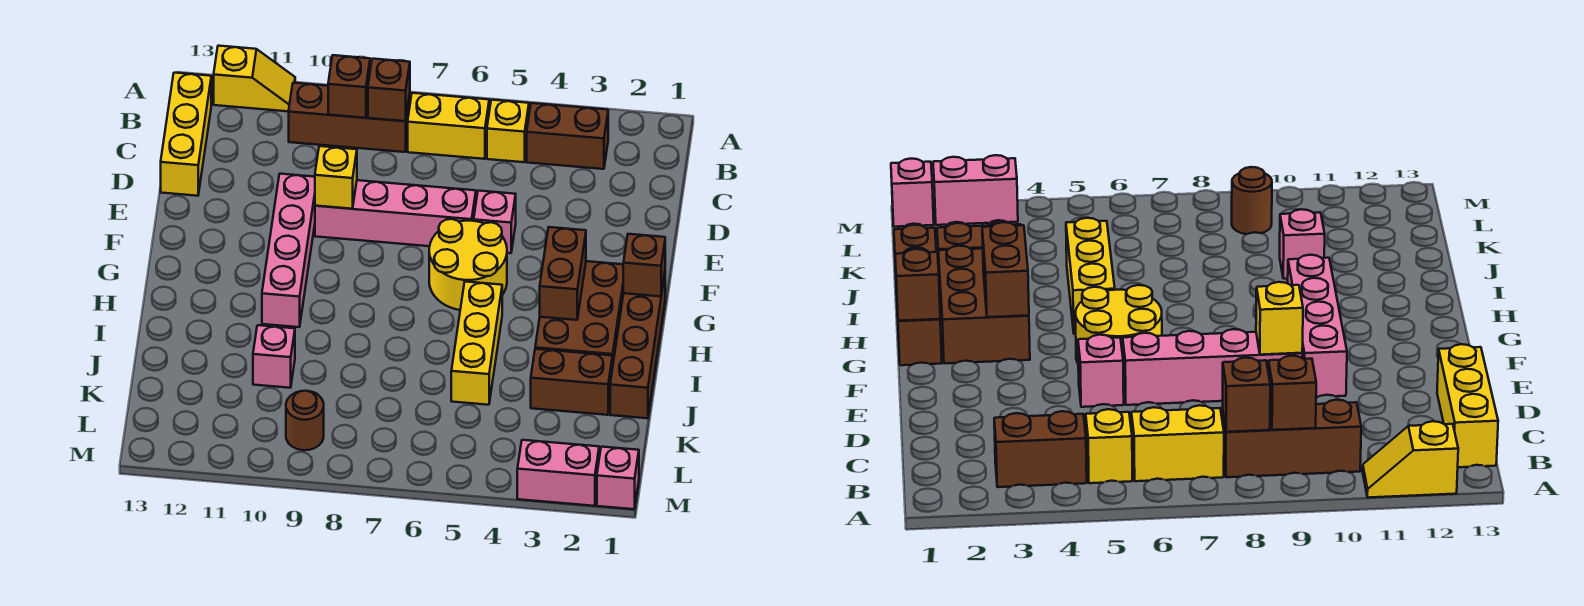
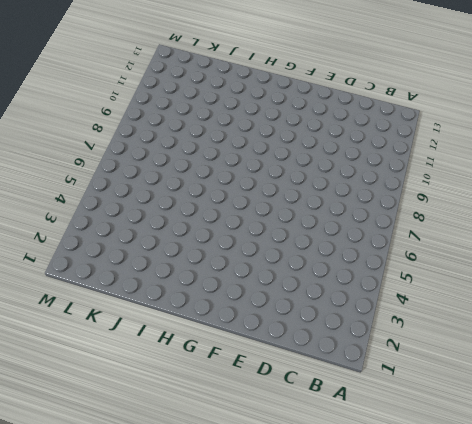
none -> yellow 1x2 slope [214,46,295,111]
none -> brown 1x2 brick [527,103,608,169]
none -> yellow 1x1 brick [487,100,529,162]

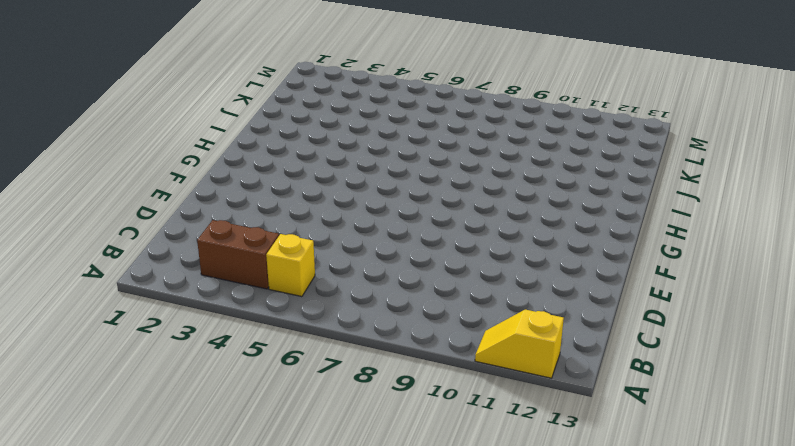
none -> yellow 1x2 brick [408,93,489,159]
none -> brown 1x3 brick [289,83,410,152]
none -> yellow 1x3 brick [161,73,211,196]

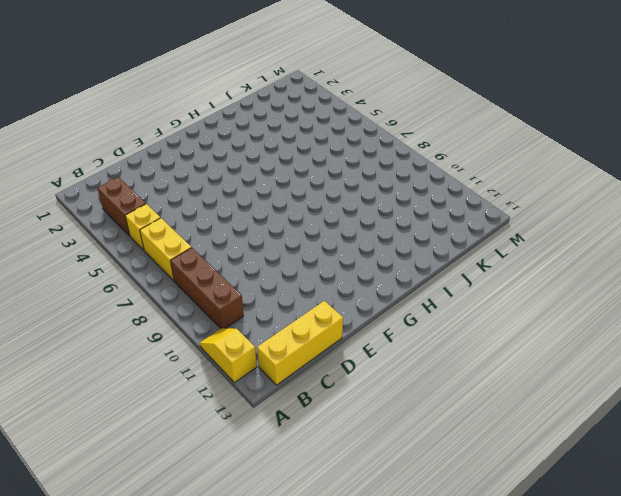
none -> pink 1x1 brick [474,191,516,253]
none -> pink 1x4 brick [315,180,476,246]
none -> pink 1x4 brick [262,174,315,327]

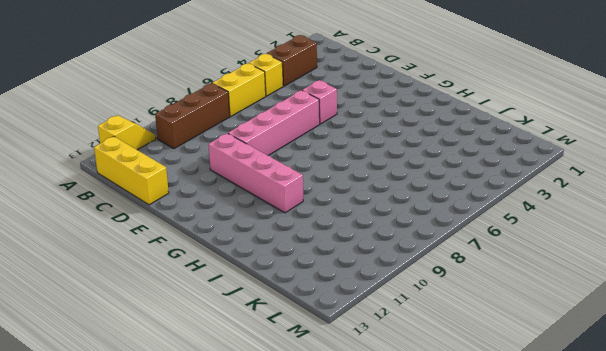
none -> yellow 2x2 round brick [429,219,507,310]
none -> brown 1x4 brick [610,274,665,418]
none -> brown 2x3 brick [535,261,624,368]

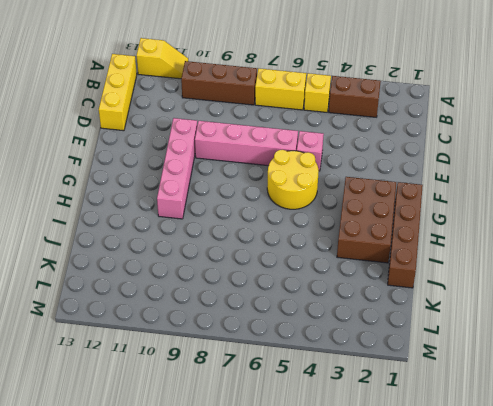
none -> yellow 1x3 brick [451,282,502,405]
none -> brown 1x2 brick [531,349,612,415]
none -> pink 1x1 brick [253,325,295,388]

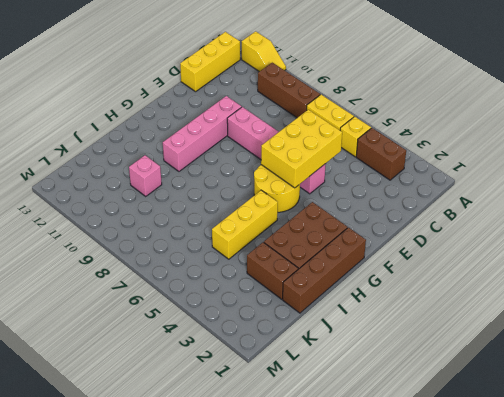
yellow 2x3 brick [261,110,342,188] -> none
none -> brown 1x1 round brick [286,391,324,450]
none -> pink 1x1 brick [597,447,639,509]
none -> pink 1x2 brick [517,440,599,506]

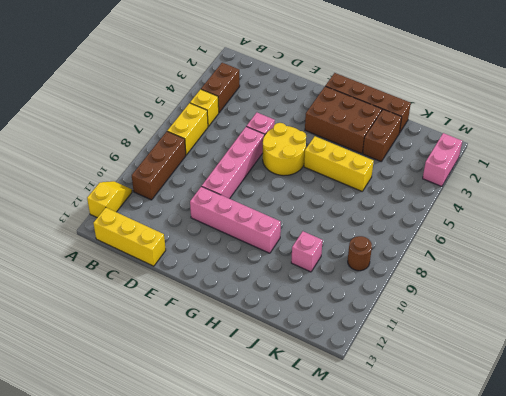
none -> pink 1x1 brick [597,447,639,509]
none -> brown 1x1 brick [368,59,410,121]
none -> brown 1x1 brick [328,55,370,118]

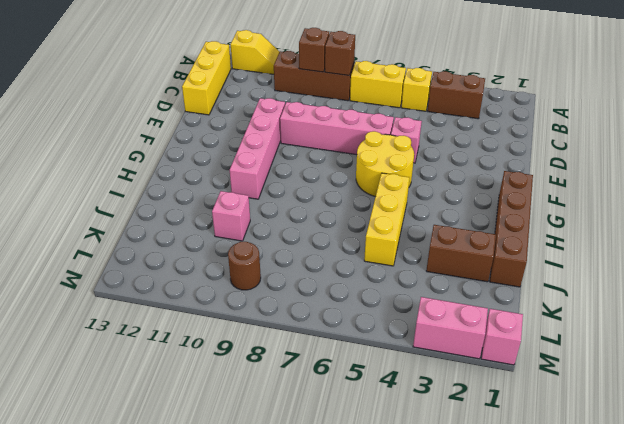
none -> brown 2x3 brick [535,261,624,368]
none -> yellow 1x1 brick [315,146,357,209]
none -> brown 1x1 brick [623,234,665,296]

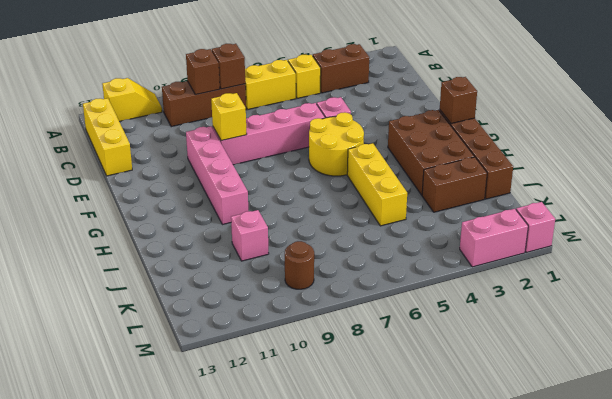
none -> brown 1x2 brick [540,227,586,320]

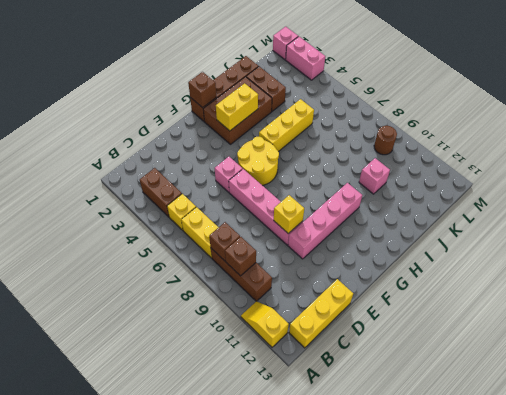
yellow 1x2 brick [216,83,258,131] -> brown 1x2 brick [540,227,586,320]

